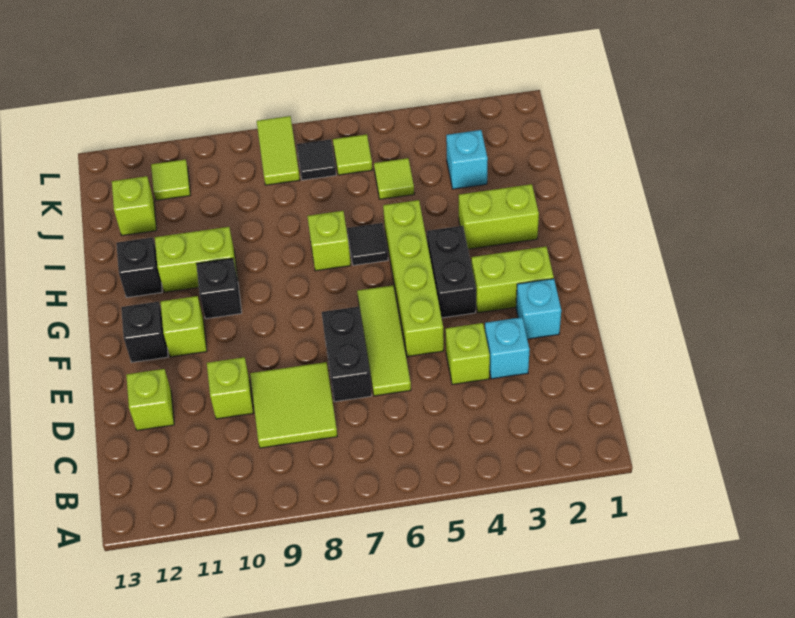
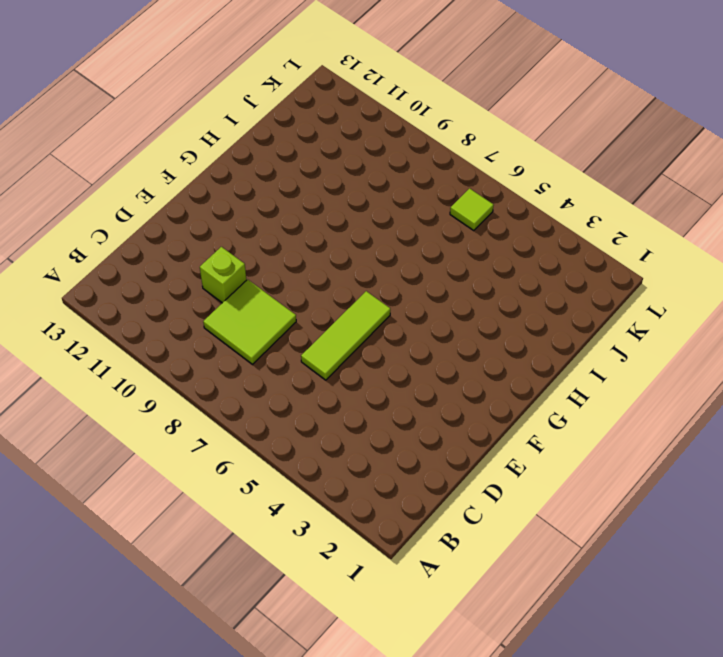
none -> cyan 1x1 brick [485,317,529,379]
none -> lime 1x1 brick [446,323,490,385]
none -> black 1x2 brick [322,307,372,402]

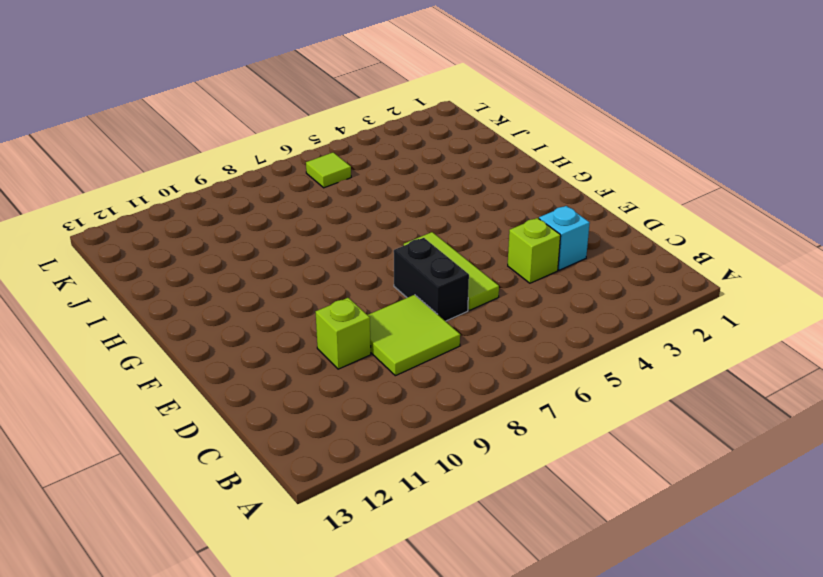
none -> lime 1x1 brick [126,369,174,430]
none -> cyan 1x1 brick [516,279,561,339]
none -> lime 1x4 brick [383,200,444,357]

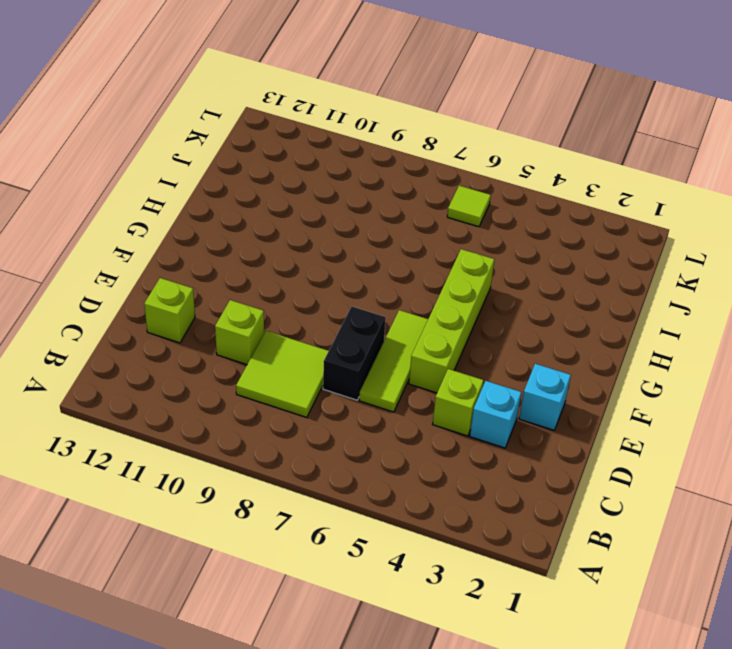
none -> lime 1x2 brick [471,247,554,313]
none -> black 1x2 brick [427,226,476,318]
none -> lime 1x1 brick [161,296,207,357]

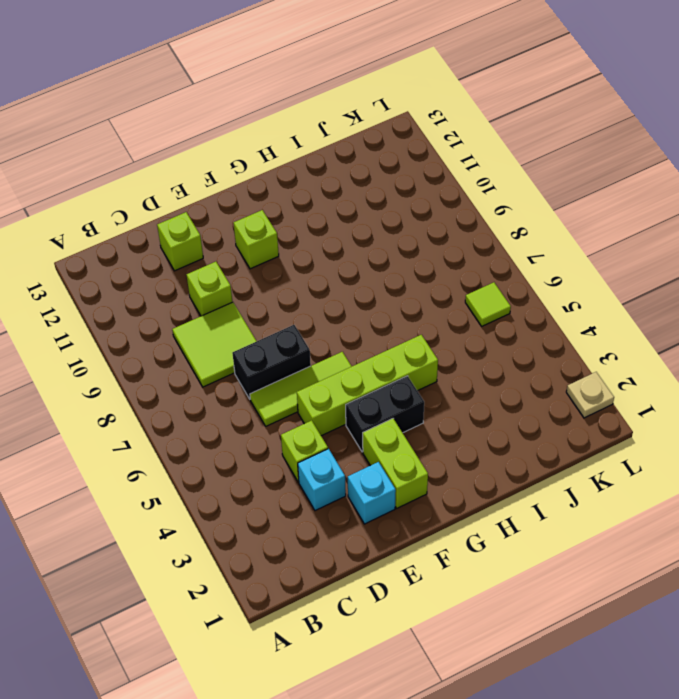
tan 1x1 plate [566,372,614,418] -> none
none -> black 1x1 brick [121,302,168,362]
none -> black 1x1 brick [196,258,242,319]
none -> lime 1x2 brick [459,184,539,249]

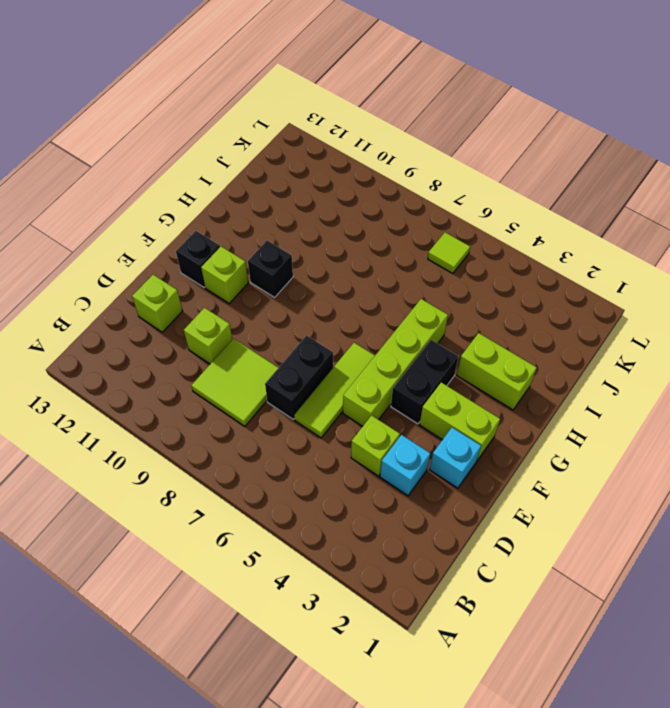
none -> black 1x1 tile [347,223,388,265]
none -> lime 1x1 brick [307,211,351,271]
none -> lime 1x2 brick [155,227,238,292]

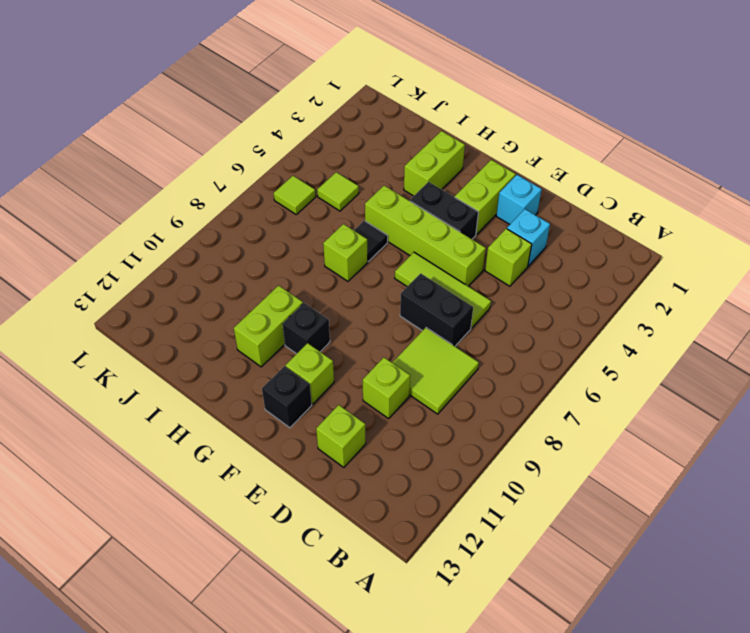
none -> black 1x1 brick [116,237,162,298]
none -> cyan 1x1 brick [446,130,488,189]
none -> lime 1x1 brick [112,176,157,236]

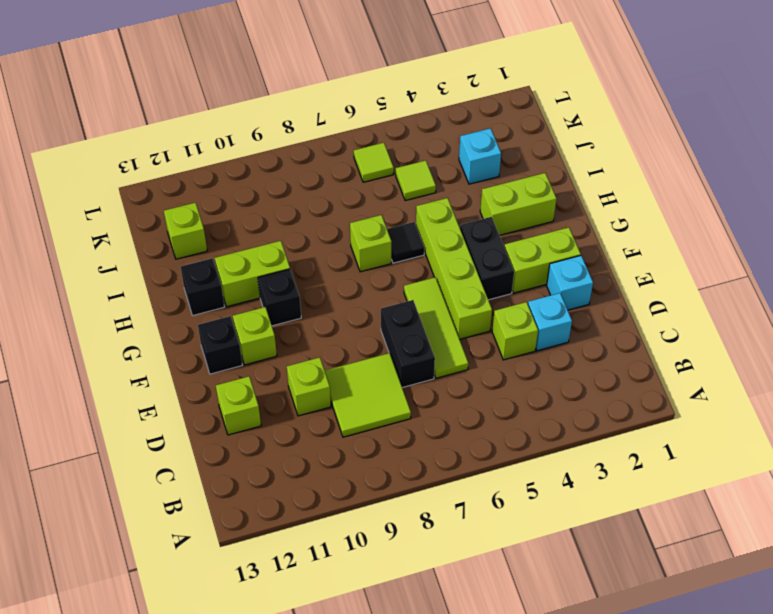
none -> black 1x1 tile [297,139,336,180]
none -> lime 1x2 tile [257,116,300,185]
none -> lime 1x1 tile [151,160,190,200]

